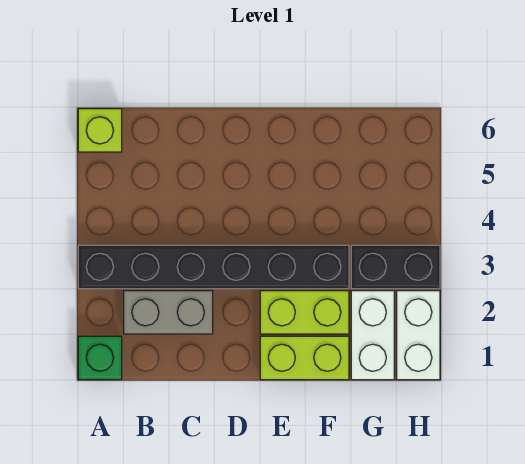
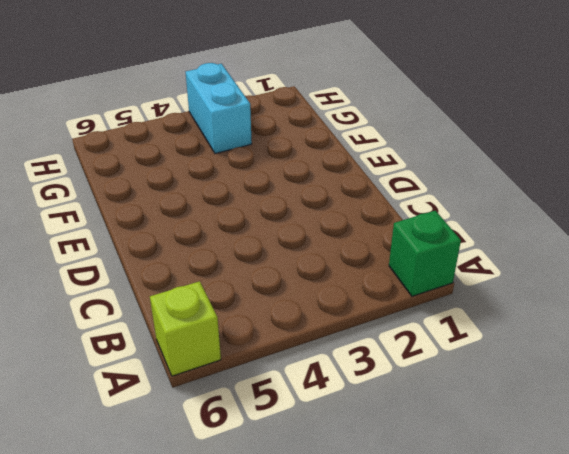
cyan 1x2 brick [186,63,252,154] -> black 1x2 brick [351,245,440,289]
none -> black 1x6 brick [78,245,349,289]
none -> grey 1x2 brick [124,291,213,334]

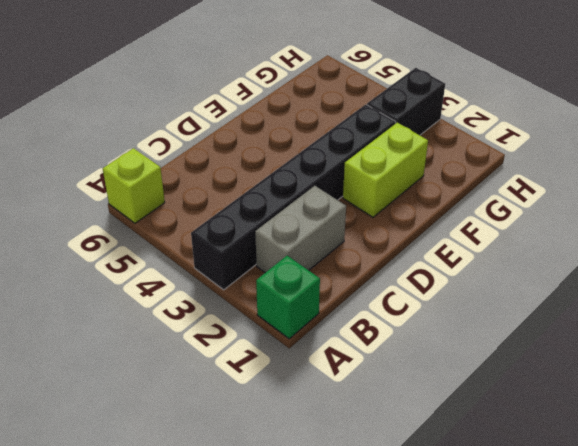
none -> lime 1x2 brick [260,336,349,380]
none -> white 1x2 brick [351,291,394,380]

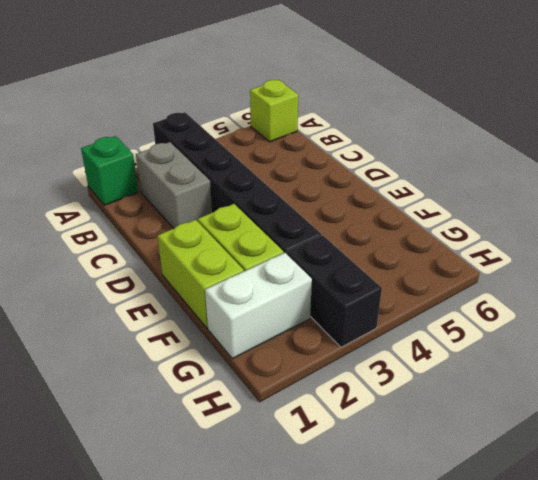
none -> white 1x2 brick [397,291,440,380]

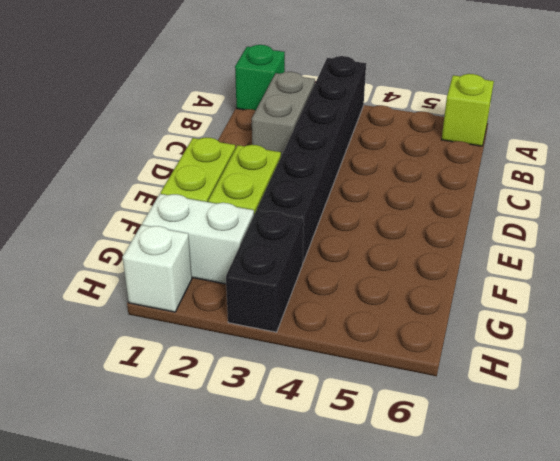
white 1x1 brick [123,225,192,312] -> white 1x2 brick [397,291,440,380]

